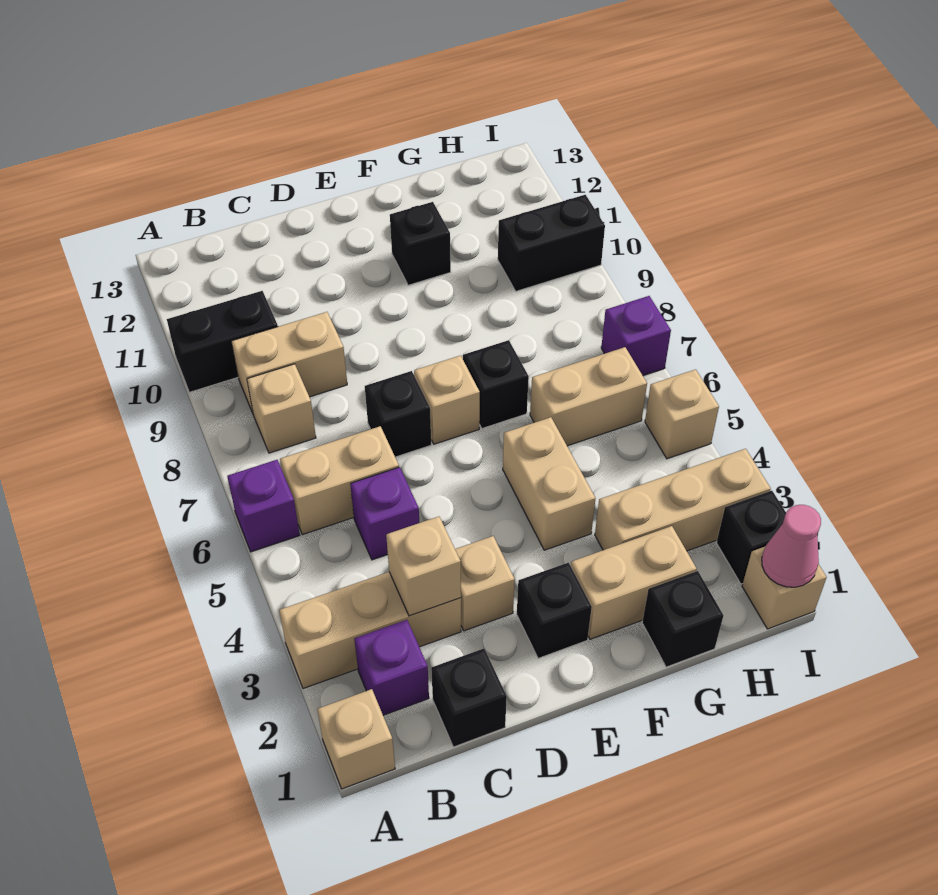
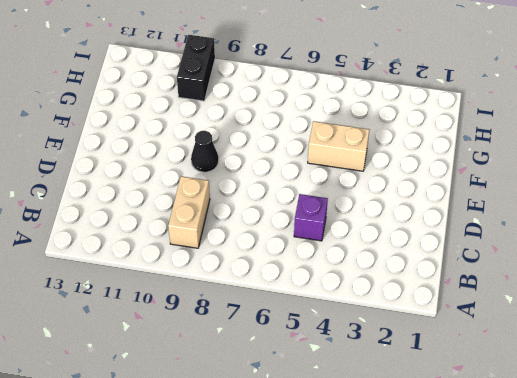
black 1x1 cone [191,131,219,172] -> none
none -> tan 1x1 brick [317,689,395,789]
none -> tan 1x3 brick [279,572,461,688]
none -> purple 1x1 brick [227,460,300,552]

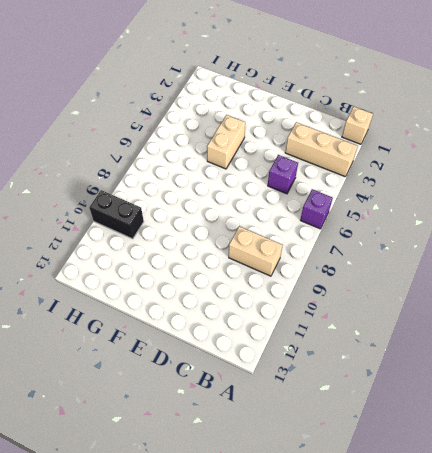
none -> black 1x2 brick [167,291,278,392]
none -> purple 1x1 brick [354,620,429,715]
none -> tan 1x2 brick [280,426,399,535]

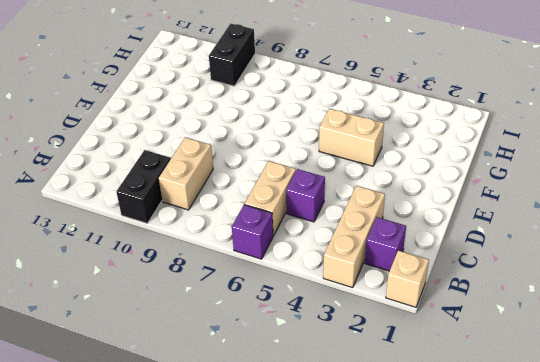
none -> tan 1x1 brick [247,364,316,453]
none -> black 1x1 brick [431,648,507,747]
none -> tan 1x1 brick [455,536,515,631]

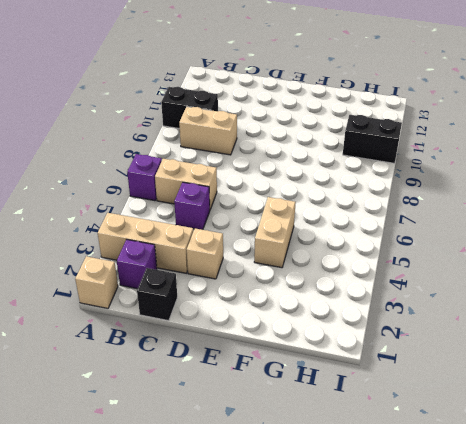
none -> tan 1x1 brick [247,364,316,453]
none -> black 1x1 brick [365,371,431,457]
none -> black 1x1 brick [517,563,592,658]

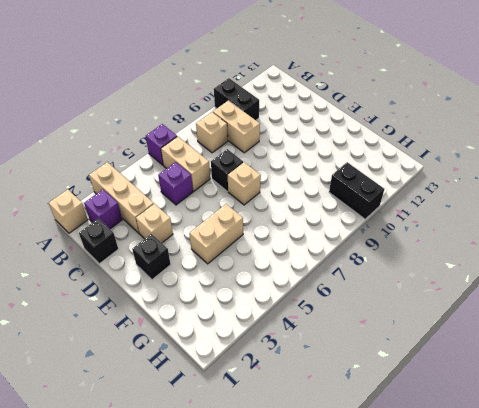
none -> tan 1x2 brick [571,526,697,639]
none -> black 1x1 brick [463,340,529,428]
none -> black 1x1 brick [390,202,451,285]

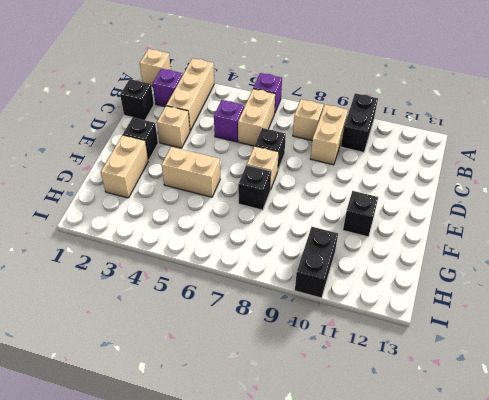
none -> black 1x1 brick [642,571,723,667]
none -> tan 1x3 brick [595,449,771,551]
none -> tan 1x2 brick [530,347,647,446]

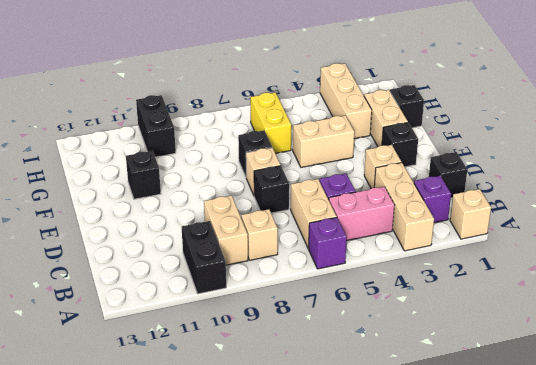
pink 1x2 brick [329,187,394,240] -> none
yellow 1x2 brick [250,92,291,153] -> tan 1x2 brick [530,347,647,446]
none -> tan 1x1 brick [742,547,827,629]
none -> black 1x1 brick [716,491,786,584]
none -> tan 1x1 brick [645,369,719,459]

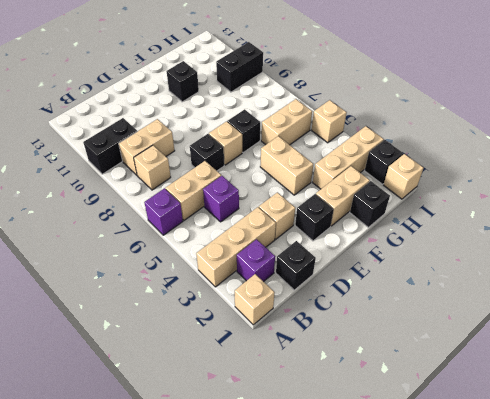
none -> purple 1x1 brick [601,296,671,376]
none -> tan 1x1 brick [386,517,461,616]
none -> pink 1x1 cone [762,505,821,587]

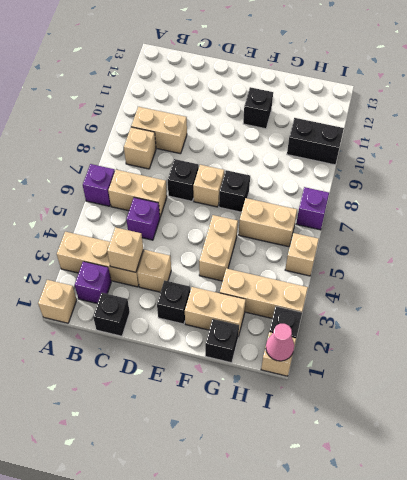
none -> black 1x2 brick [167,291,278,392]

